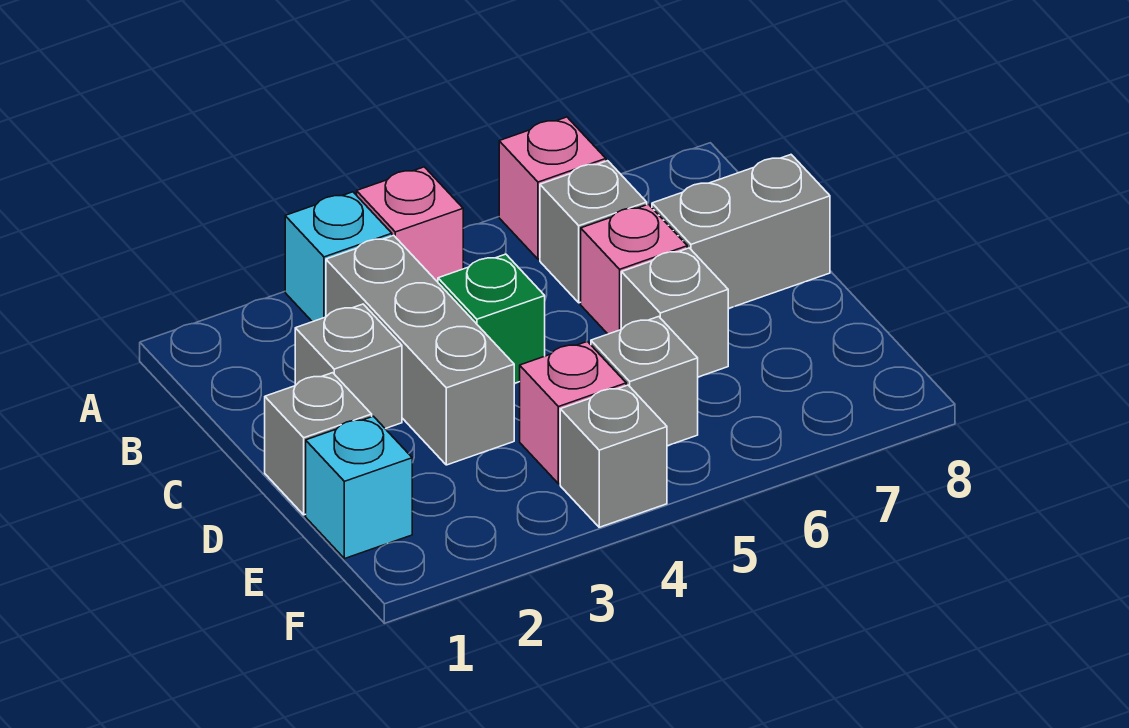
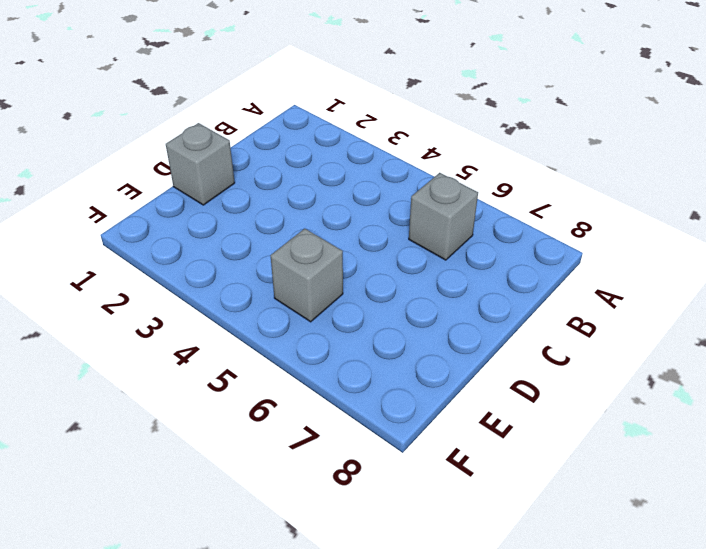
none -> cyan 1x1 brick [285,192,392,322]
none -> pink 1x1 brick [357,167,463,282]
none -> pink 1x1 brick [499,117,606,259]

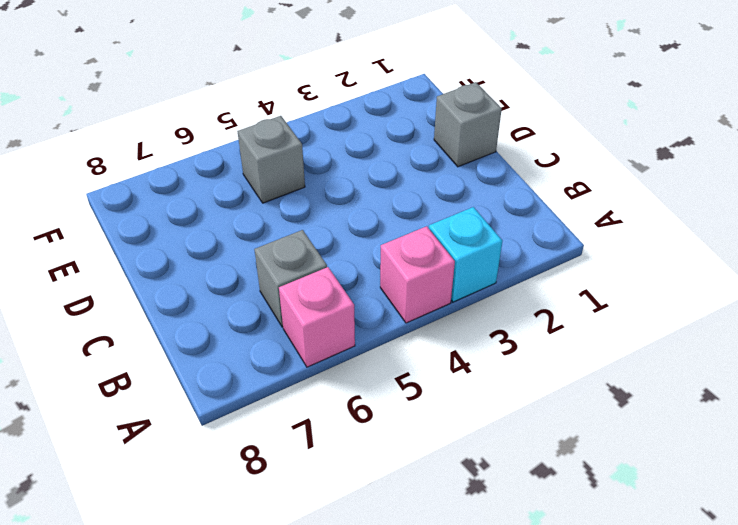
none -> grey 1x3 brick [326,236,514,465]
none -> grey 1x1 brick [295,304,402,429]
none -> green 1x1 brick [438,254,545,383]

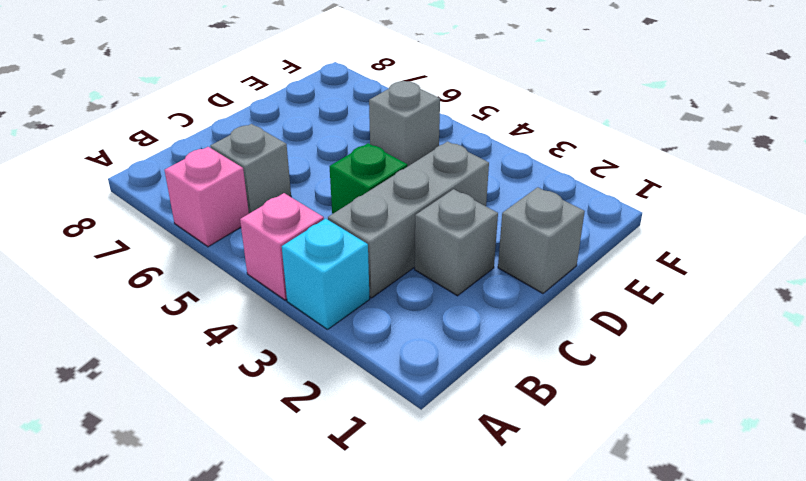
none -> pink 1x1 brick [581,204,687,334]
none -> grey 1x2 brick [652,155,830,309]
none -> grey 1x1 brick [621,248,728,377]

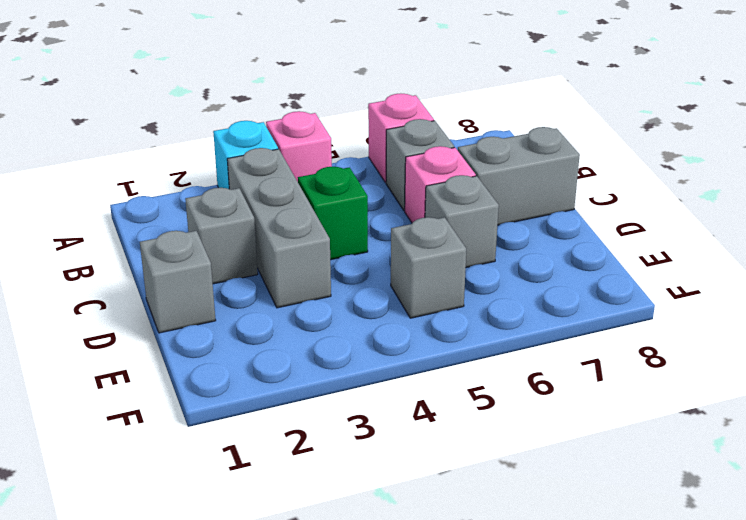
none -> cyan 1x1 brick [306,416,412,559]
none -> pink 1x1 brick [520,342,626,484]
none -> grey 1x1 brick [560,385,667,527]

